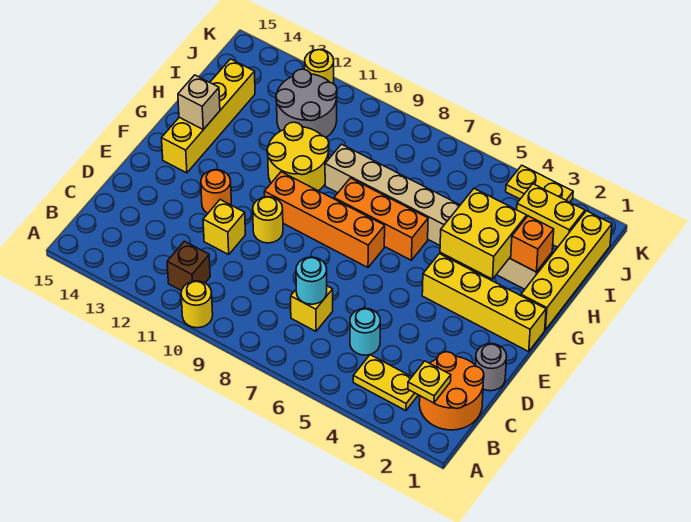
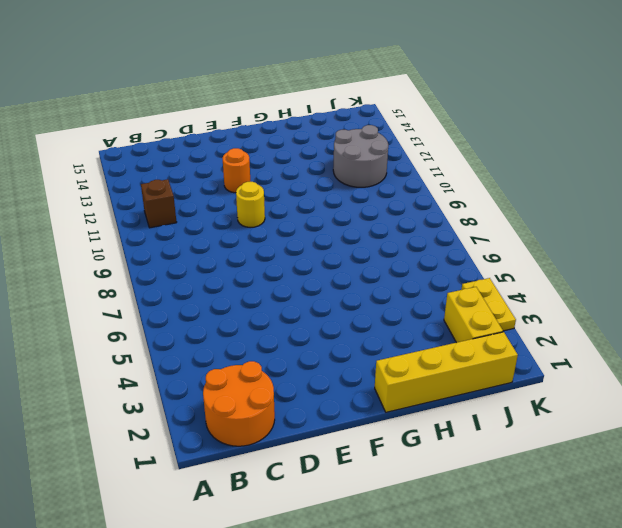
none -> yellow 1x1 round brick [181,281,213,328]
none -> yellow 1x2 plate [353,355,418,411]
none -> cyan 1x1 round brick [350,308,380,355]

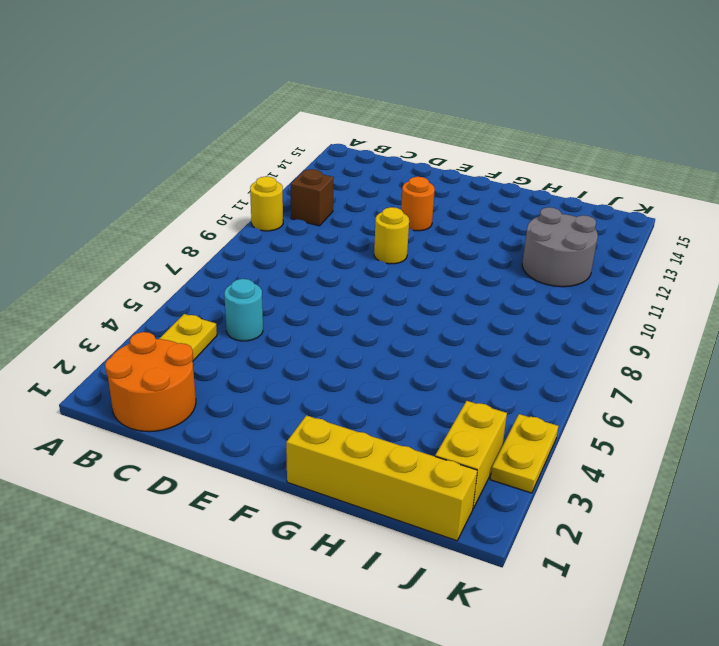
none -> yellow 1x1 brick [291,286,333,331]
none -> grey 1x1 round brick [476,344,507,391]
none -> yellow 1x1 brick [203,200,246,255]

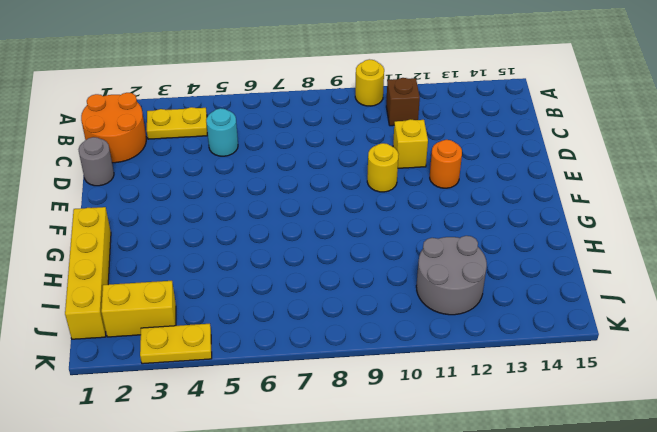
none -> yellow 1x1 brick [291,286,333,331]
none -> yellow 1x4 brick [422,254,546,351]
none -> orange 1x4 brick [264,172,385,267]

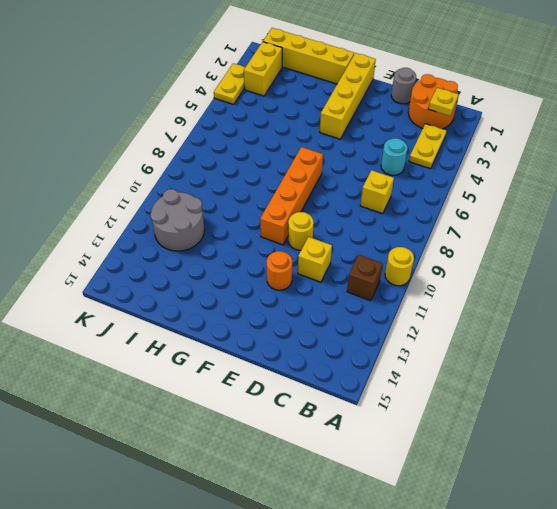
none -> yellow 1x4 brick [162,59,255,173]
none -> orange 1x3 brick [334,178,428,260]
none -> yellow 2x2 round brick [267,122,329,191]

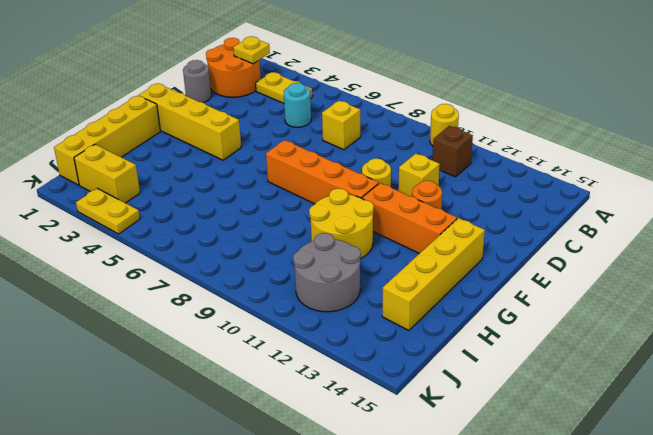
orange 1x3 brick [362,183,457,254] -> orange 1x3 brick moved to [334,178,428,260]
none -> tan 1x8 brick [325,144,552,289]
none -> yellow 1x1 round brick [305,50,334,84]
none -> cyan 1x1 round brick [296,257,327,304]

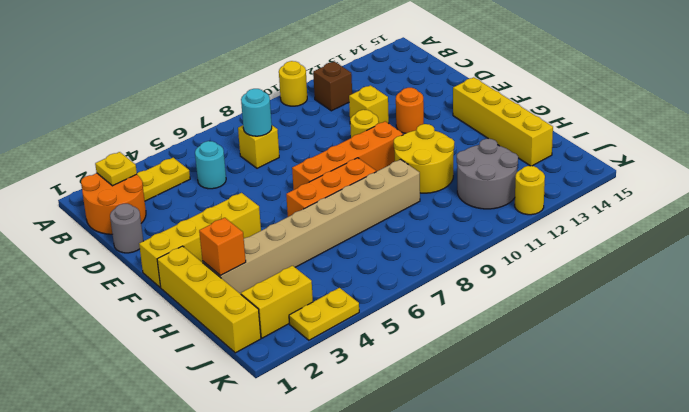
none -> yellow 2x2 brick [440,188,527,279]
none -> tan 1x1 brick [178,75,220,130]

